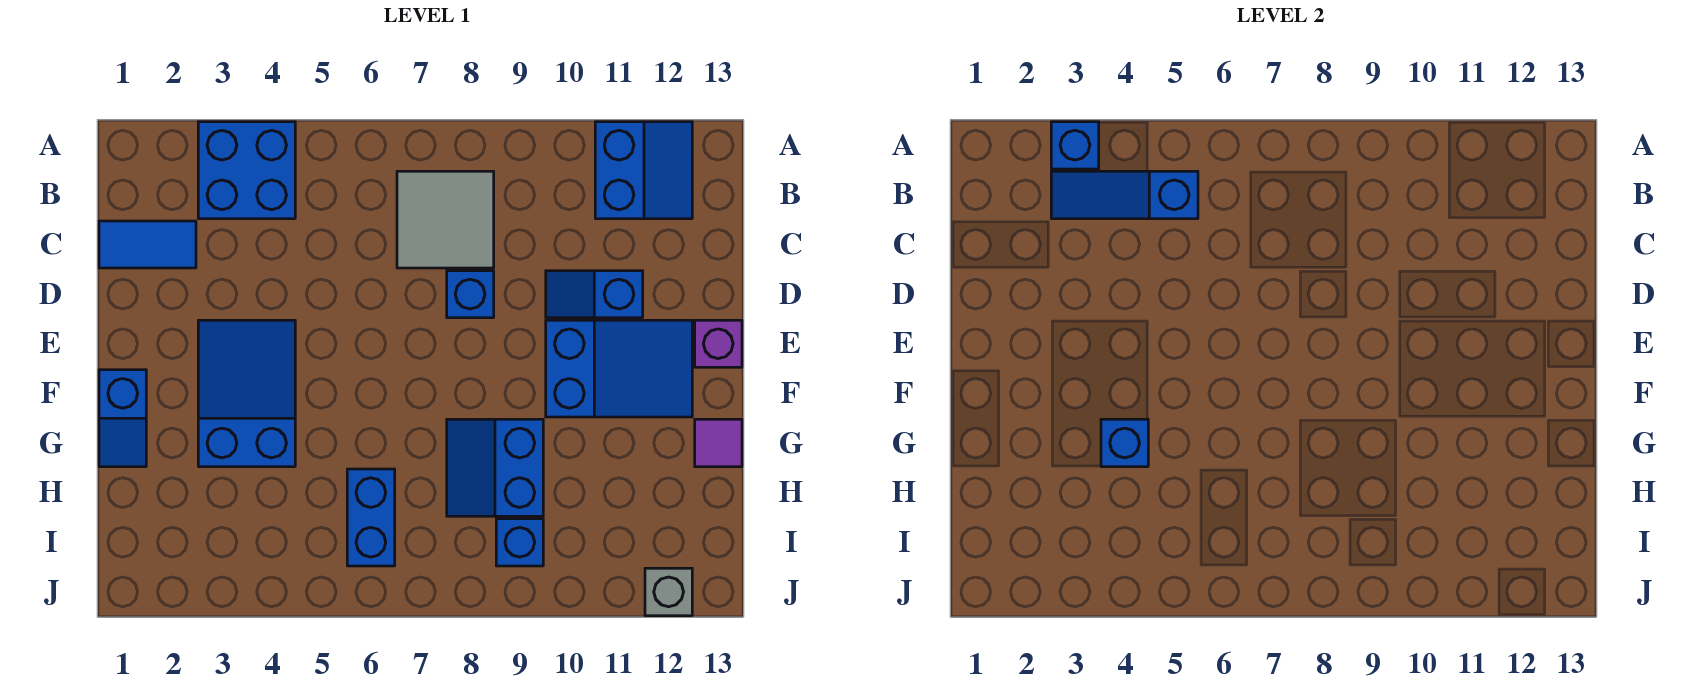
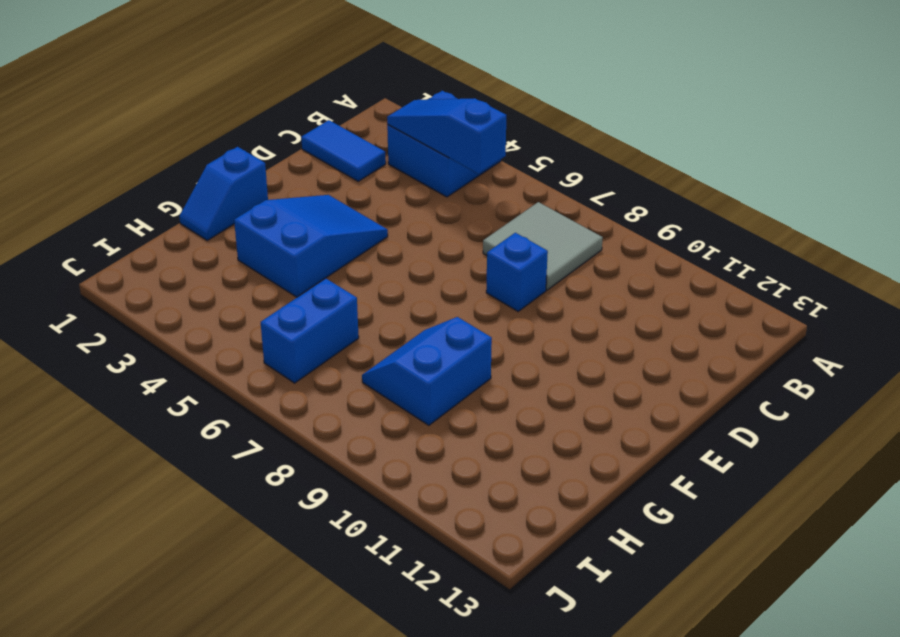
none -> blue 2x2 slope [595,122,692,219]
none -> blue 1x2 slope [546,271,643,318]
none -> blue 2x3 slope [546,320,692,417]

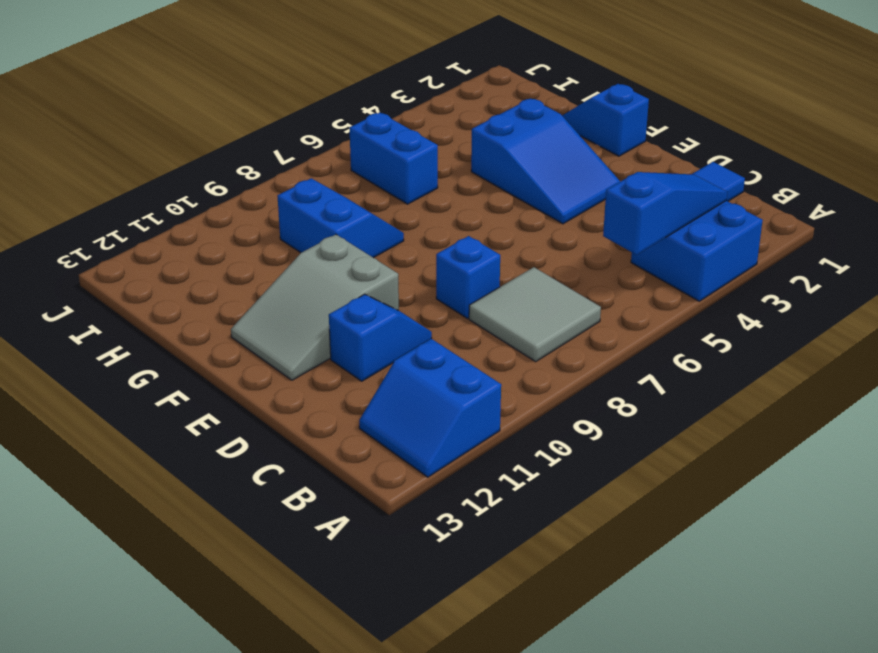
grey 2x3 slope [231,234,399,380] -> blue 2x3 slope [546,320,692,417]
none -> purple 1x1 brick [695,320,742,367]
none -> purple 1x1 tile [695,419,742,467]
none -> blue 1x1 brick [496,519,543,566]

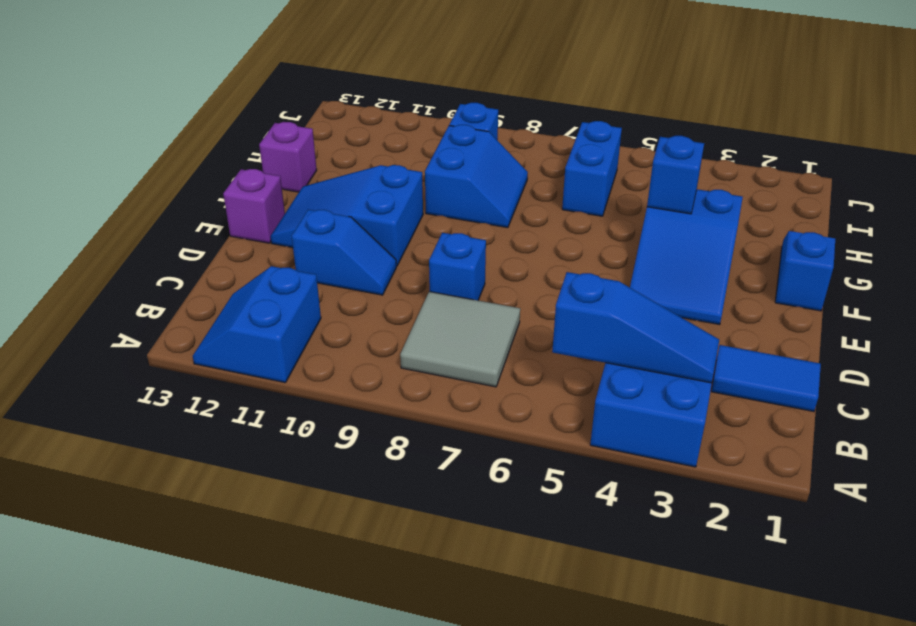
purple 1x1 brick [259,122,317,192] -> purple 1x1 tile [695,419,742,467]
none -> grey 1x1 brick [645,568,692,616]
none -> blue 1x1 brick [1051,122,1099,169]

